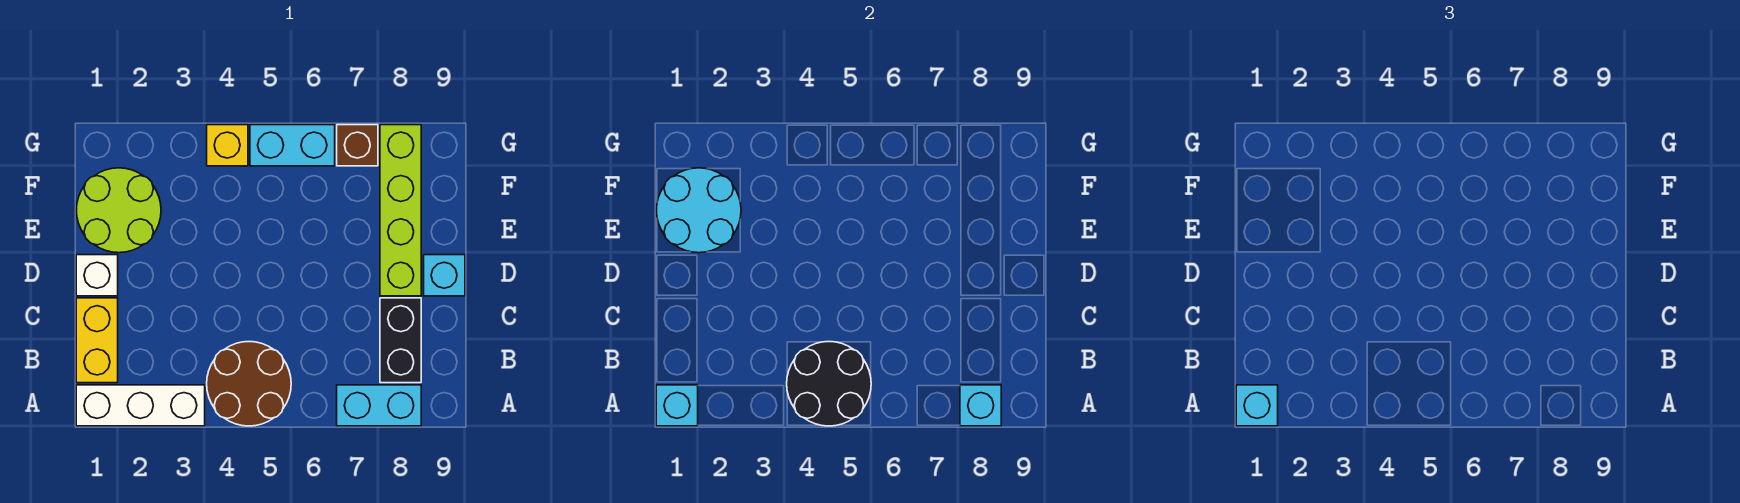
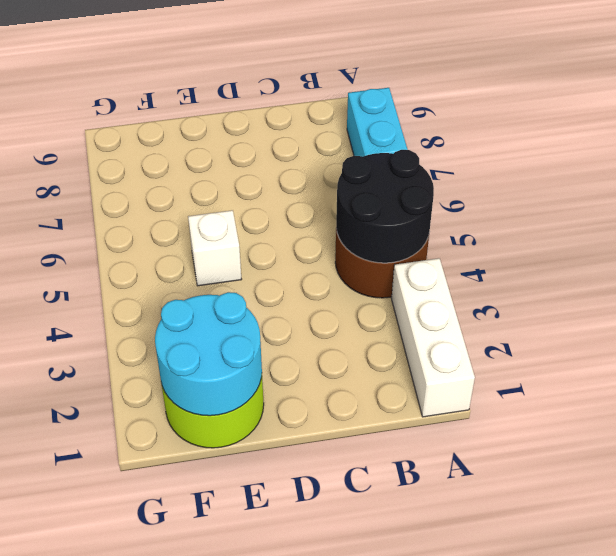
white 1x1 brick [188,210,242,286] -> white 1x1 brick moved to [76,255,118,296]
none -> yellow 1x2 brick [76,298,118,383]
none -> black 1x2 brick [380,298,421,383]
none -> lime 1x4 brick [380,125,421,296]

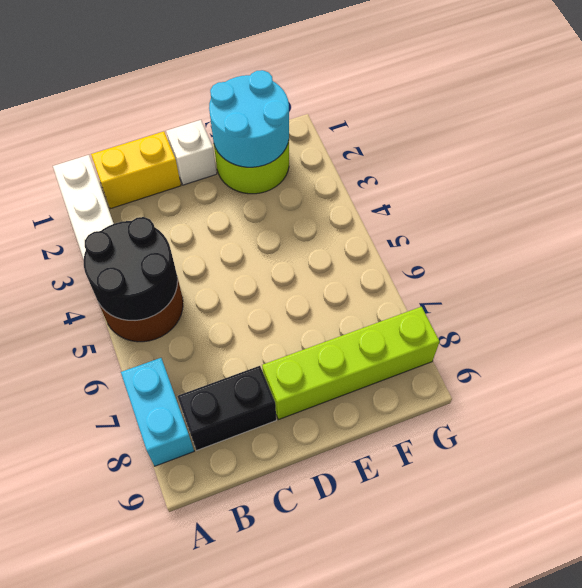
none -> cyan 1x1 brick [424,255,465,296]
none -> yellow 1x1 brick [207,125,248,166]
none -> cyan 1x2 brick [250,125,335,166]

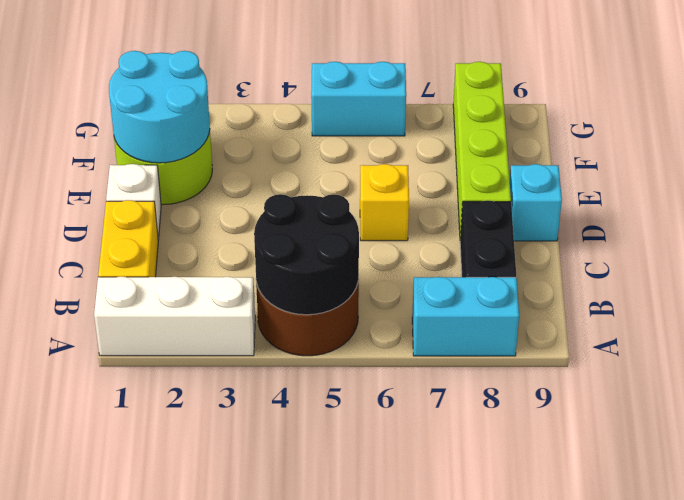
yellow 1x1 brick [360,164,409,241] -> yellow 1x1 brick moved to [207,125,248,166]
none -> brown 1x1 brick [337,125,378,166]
none -> cyan 1x1 brick [656,385,698,426]
none -> cyan 1x1 brick [960,385,1001,426]

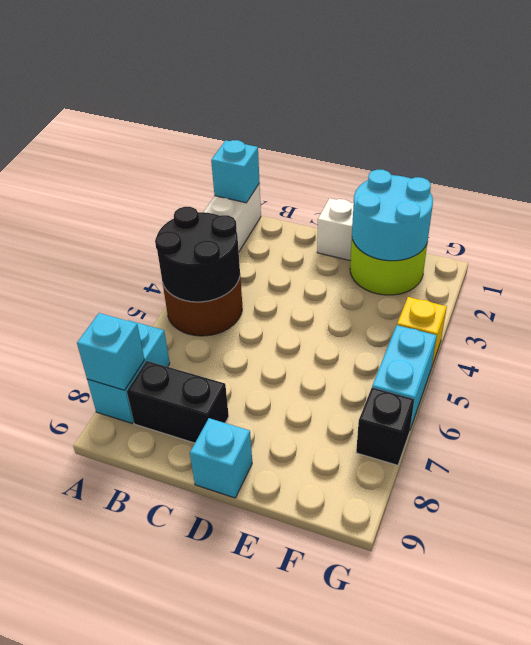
black 1x1 brick [356,388,414,465] -> brown 1x1 brick [337,125,378,166]
none -> yellow 1x2 brick [76,298,118,383]
none -> lime 1x4 brick [380,125,421,296]
none -> cyan 1x1 brick [1236,385,1278,426]

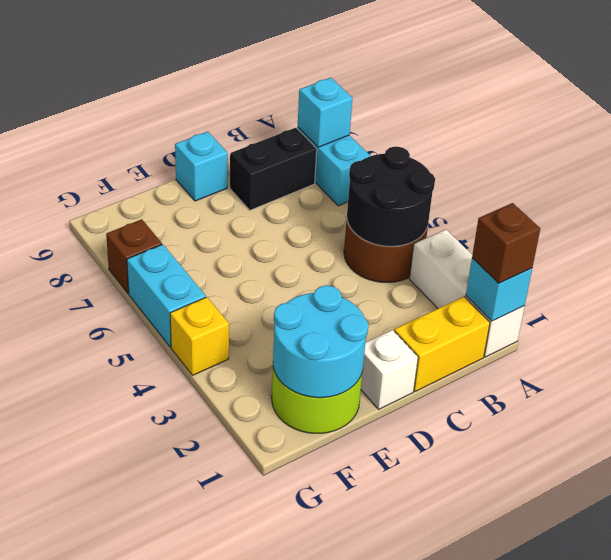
brown 1x1 brick [472,203,540,283] -> cyan 1x1 brick [1236,385,1278,426]
none -> lime 1x4 brick [380,125,421,296]

